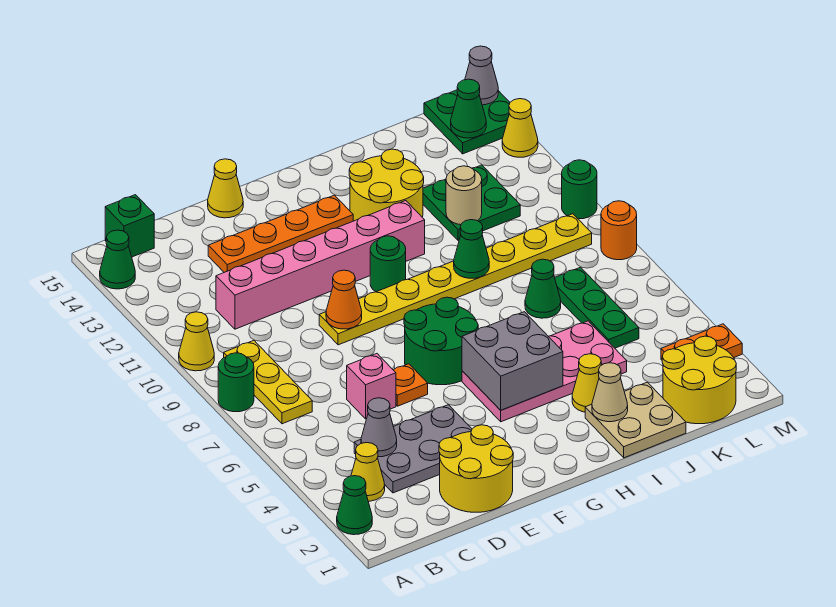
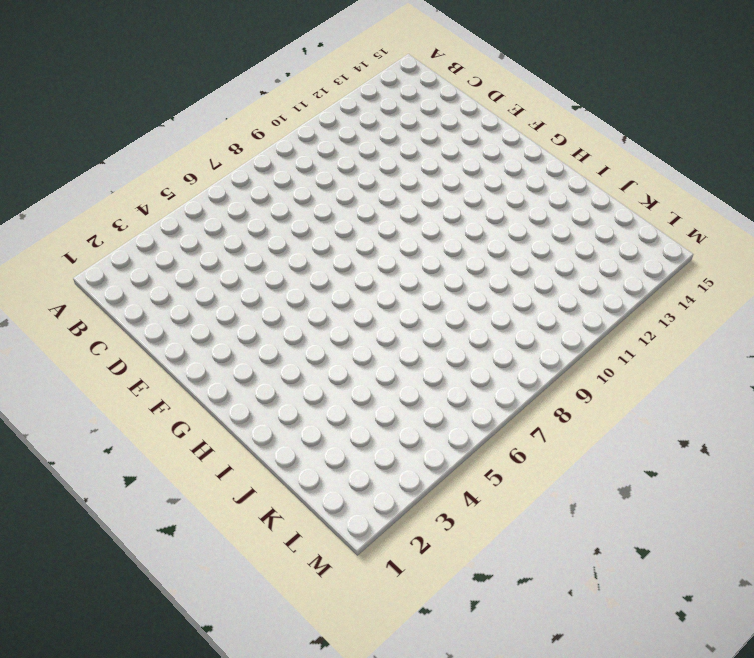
none -> green 1x1 cone [337,476,372,535]
none -> green 1x1 round brick [218,353,254,412]
none -> yellow 1x1 cone [179,312,214,371]
none -> green 1x1 cone [100,230,135,289]

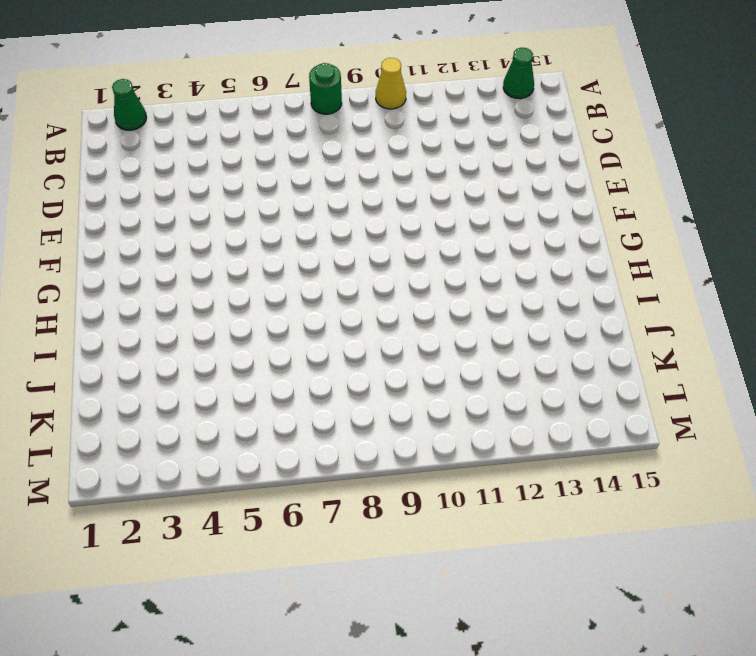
none -> yellow 1x1 cone [351,443,385,501]
none -> yellow 1x3 plate [224,341,312,424]
none -> green 1x1 brick [105,195,154,257]
none -> grey 2x3 plate [354,405,472,493]

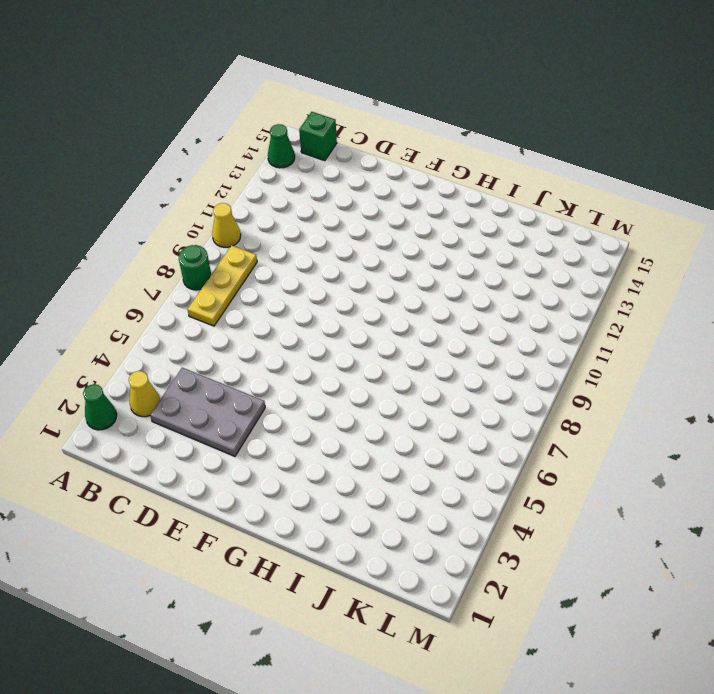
none -> pink 1x6 brick [216,201,425,329]
none -> yellow 2x2 round brick [439,425,513,512]
none -> pink 1x1 brick [347,354,396,419]
none -> orange 1x4 plate [208,195,353,272]

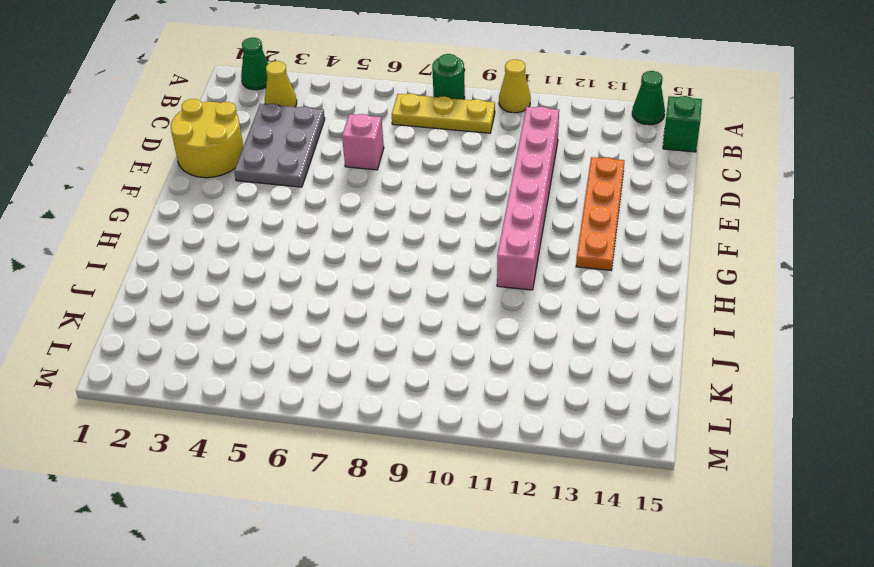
none -> orange 1x1 plate [394,364,428,406]
none -> yellow 1x8 plate [319,214,592,345]
none -> yellow 1x1 cone [208,159,243,218]
none -> green 2x2 round brick [404,297,478,385]

